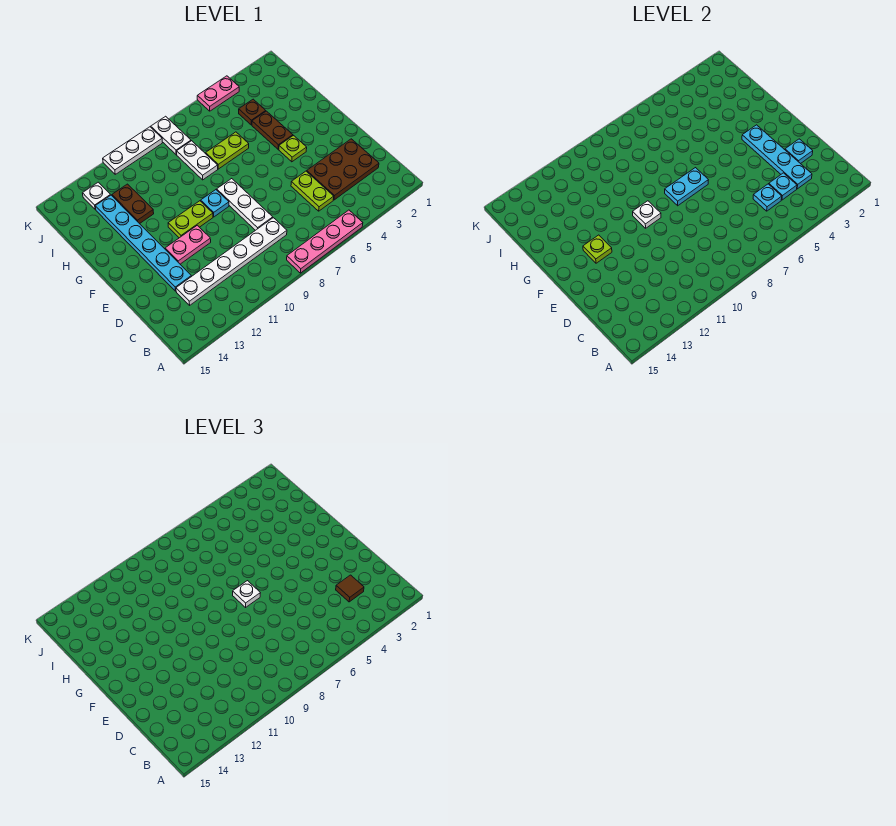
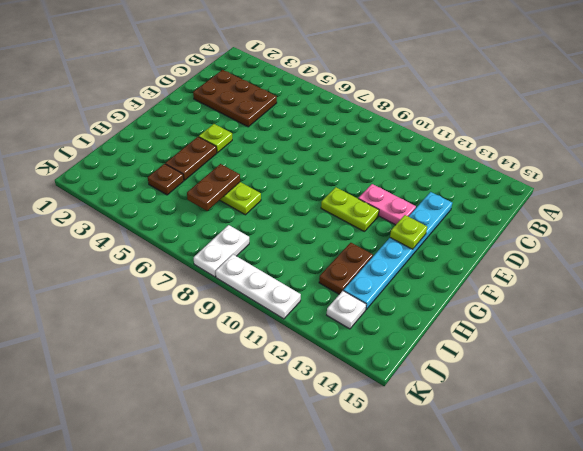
brown 1x2 plate [187,164,240,211] -> none
none -> pink 1x4 plate [287,210,363,273]
none -> lime 1x2 plate [291,171,334,211]
none -> white 1x6 plate [176,218,287,305]

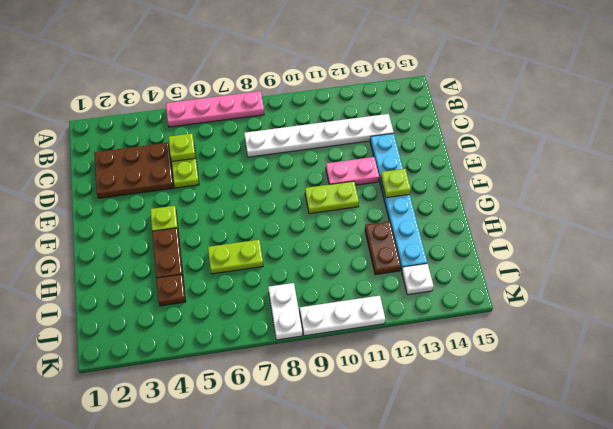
lime 1x1 plate [169,133,196,162] -> cyan 1x1 plate [753,184,782,211]
none -> white 1x3 plate [217,179,273,230]
none -> cyan 1x1 plate [201,190,229,217]
none -> white 1x2 plate [176,141,218,180]

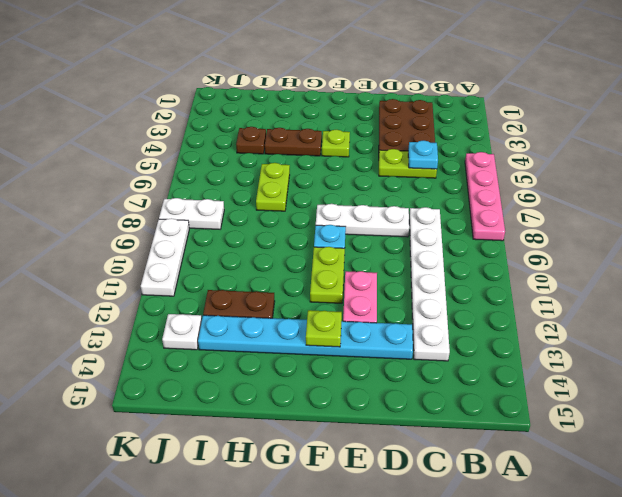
none -> white 1x2 plate [176,141,218,180]
none -> pink 1x2 plate [197,76,239,111]
none -> cyan 1x4 plate [742,125,812,189]

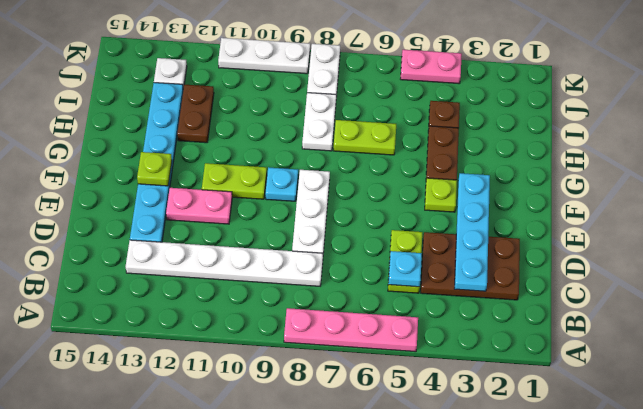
none -> cyan 1x1 plate [769,173,797,200]
none -> cyan 1x1 plate [785,139,813,164]
none -> cyan 1x2 plate [665,168,708,206]

